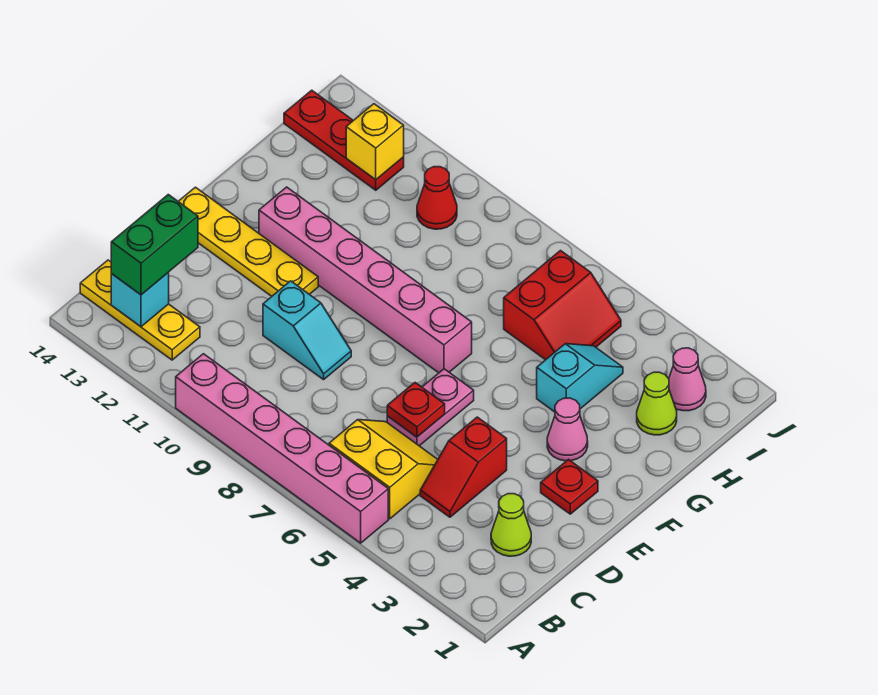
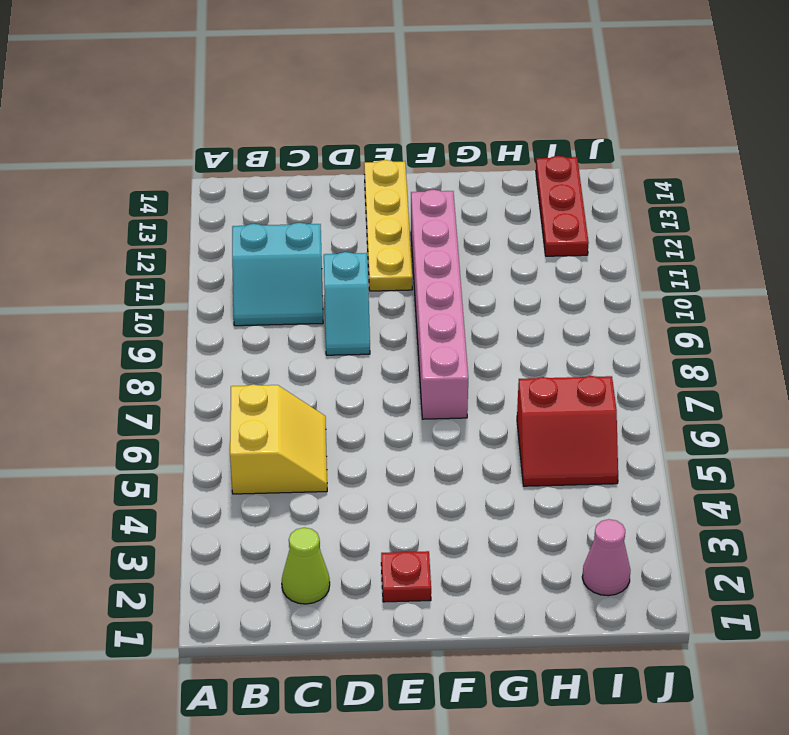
cyan 2x2 slope [232,223,323,326] -> none
none -> pink 1x6 brick [176,354,388,543]
none -> yellow 1x3 plate [80,260,200,360]
none -> red 1x2 slope [420,417,507,517]

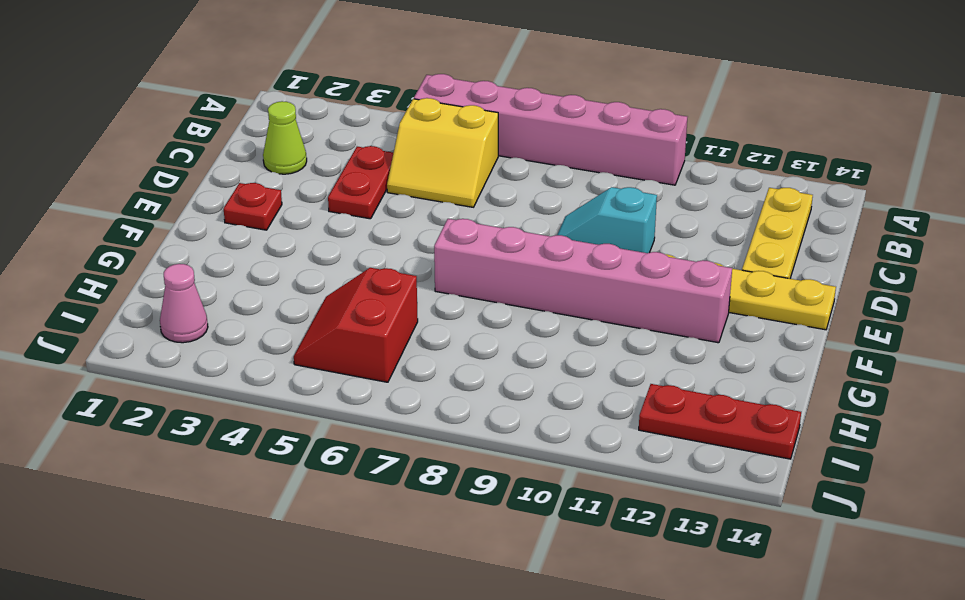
yellow 1x3 plate [742,188,813,279] -> yellow 1x3 plate turned to [80,260,200,360]
red 1x2 plate [328,146,393,219] -> red 1x2 slope [420,417,507,517]
none -> pink 1x2 plate [387,369,474,446]
none -> pink 1x1 cone [547,398,588,461]
none -> cyan 1x2 slope [537,344,623,412]

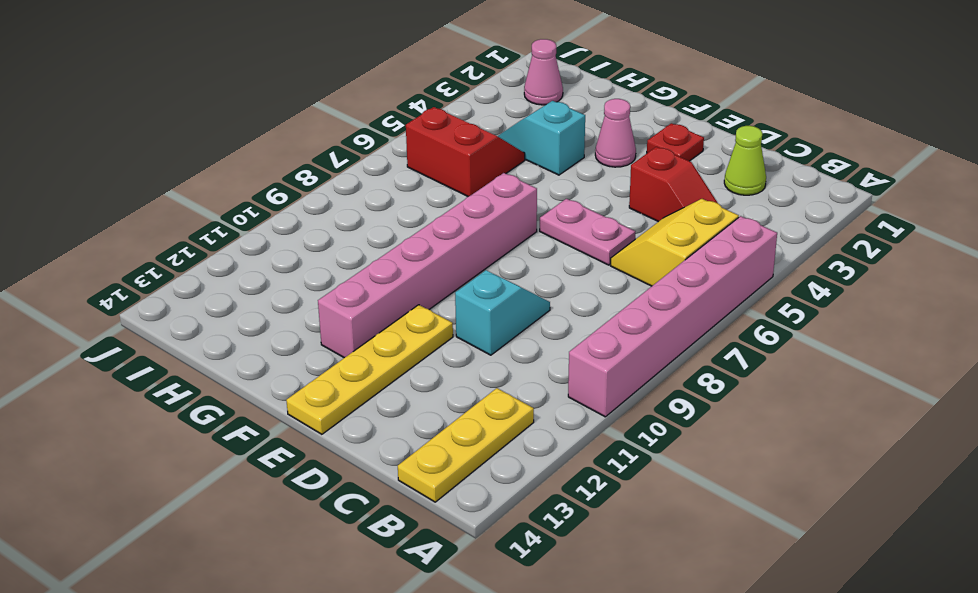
none -> lime 1x1 cone [637,372,677,435]
none -> red 1x1 cone [417,167,457,229]
none -> red 1x3 plate [284,90,404,190]

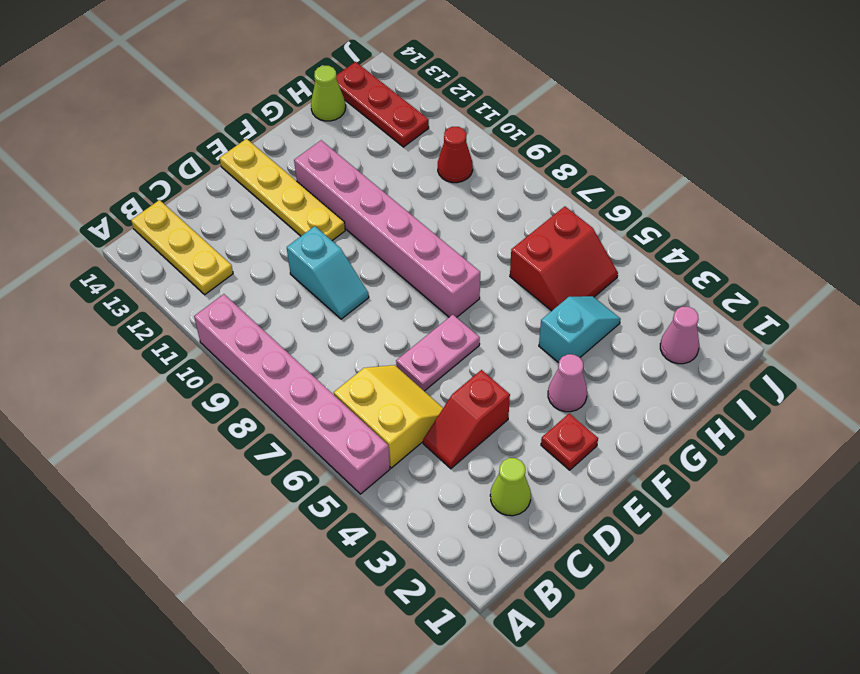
lime 1x1 cone [311,66,346,121] -> lime 1x1 cone moved to [637,372,677,435]
none -> cyan 1x1 brick [111,272,169,327]
none -> red 1x1 plate [387,383,445,437]
none -> yellow 1x1 brick [346,104,404,180]

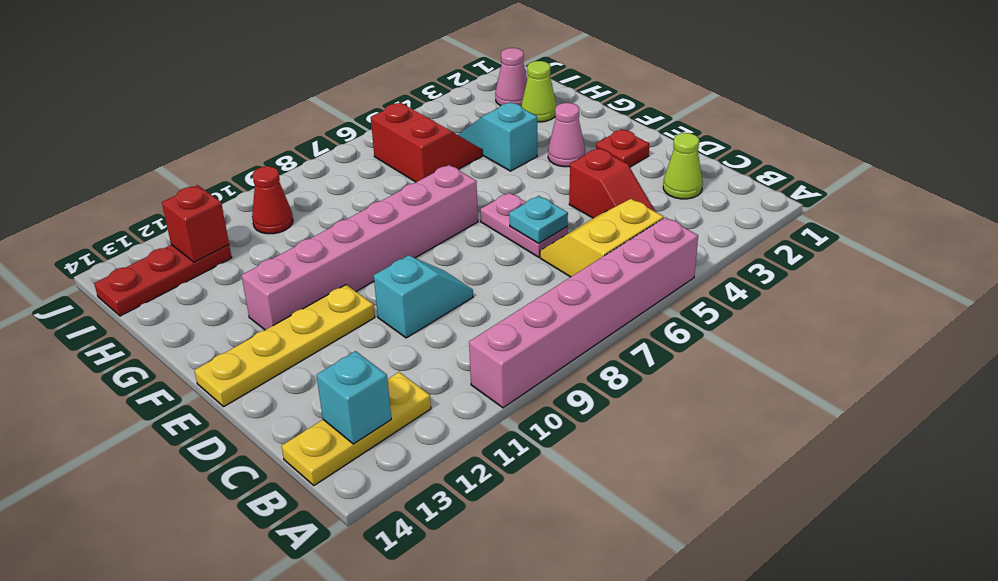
cyan 1x1 plate [509,196,568,243] -> red 1x1 plate [387,383,445,437]
red 1x1 brick [162,185,229,262] -> yellow 1x1 brick [346,104,404,180]
none -> green 1x2 brick [111,195,198,295]

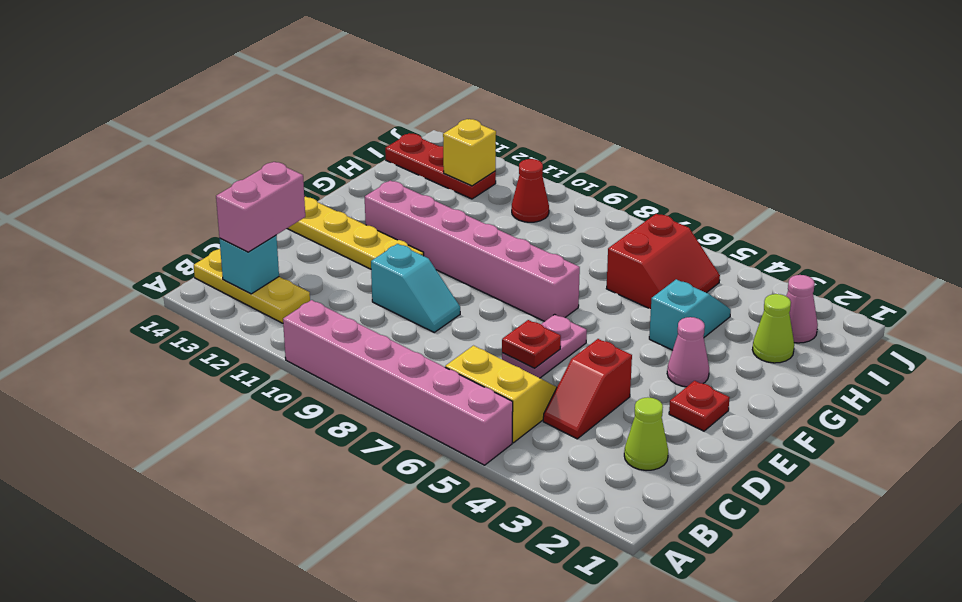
pink 1x2 brick [216,162,305,252] -> green 1x2 brick [111,195,198,295]

